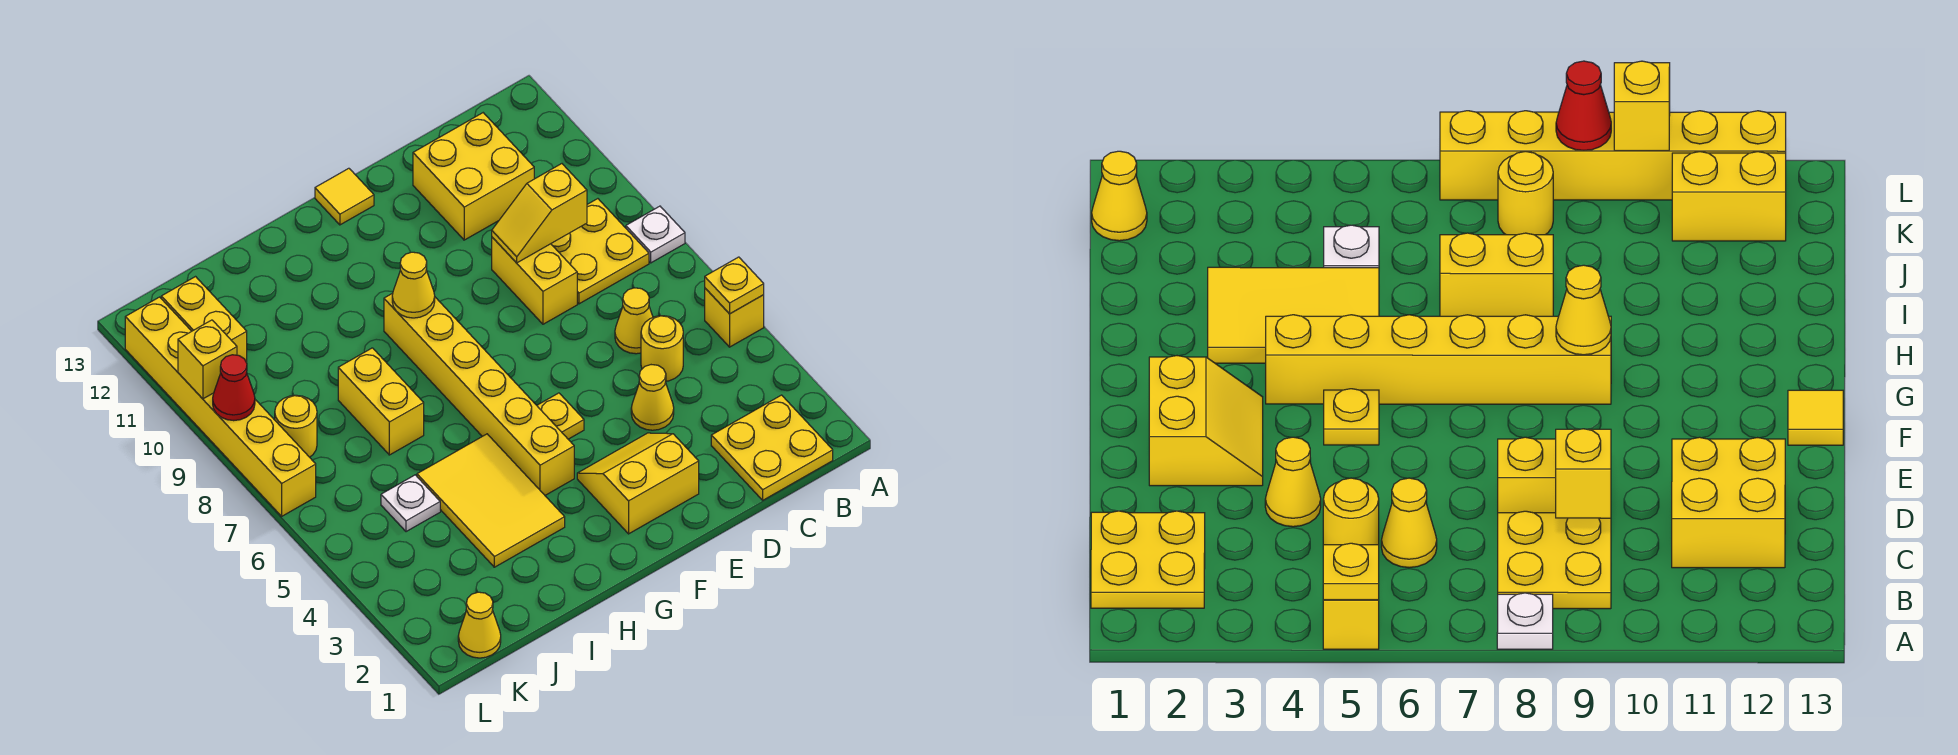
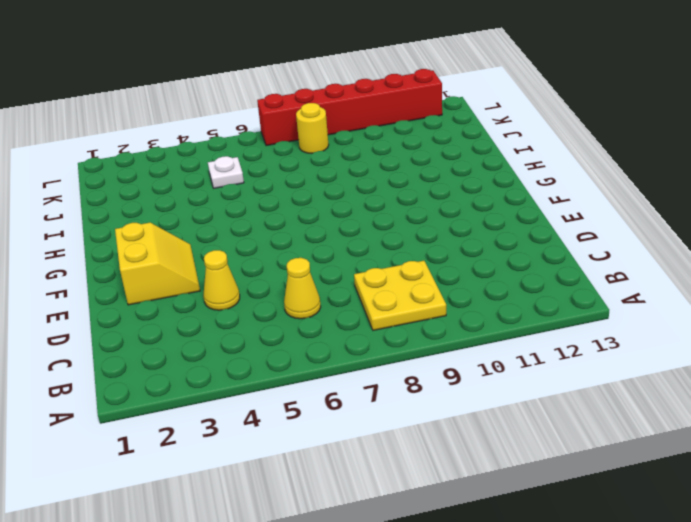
red 1x6 brick [257,69,442,146] -> yellow 1x6 brick [125,297,316,516]
none -> yellow 1x1 brick [705,288,764,347]
none -> white 1x1 plate [626,206,685,263]
none -> yellow 2x2 plate [711,395,833,500]

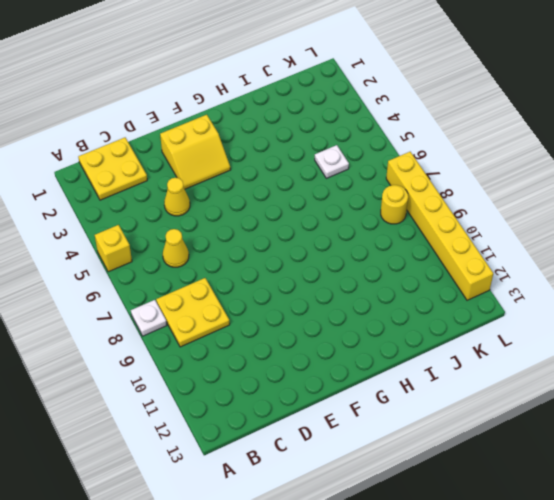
none -> yellow 1x1 round brick [641,316,683,381]
none -> yellow 2x2 brick [413,113,534,240]
none -> yellow 1x2 brick [492,237,577,324]

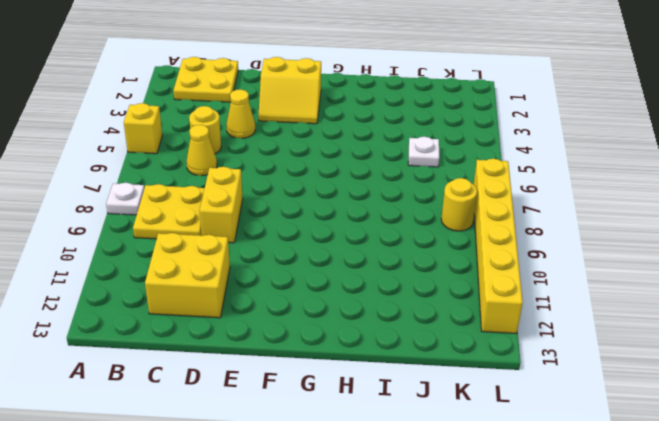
none -> yellow 1x1 plate [537,393,584,439]
none -> yellow 1x1 tile [315,168,374,225]
none -> yellow 1x6 brick [384,293,574,495]

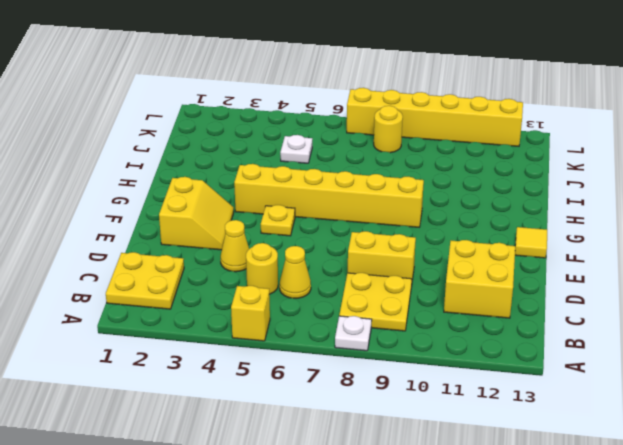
none -> yellow 2x3 tile [417,434,565,567]
none -> yellow 1x2 brick [338,348,424,455]
none -> yellow 1x1 cone [458,592,501,658]

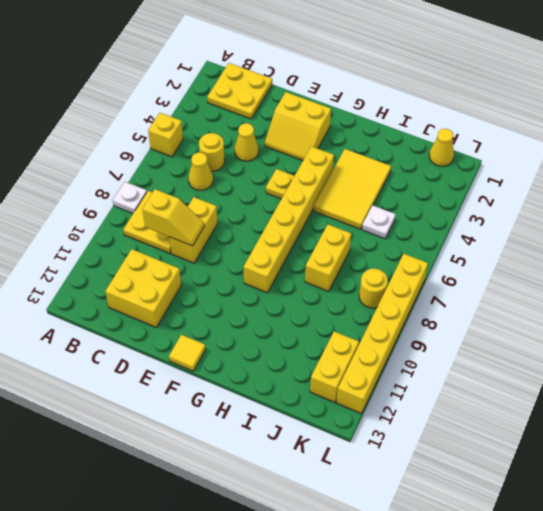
none -> yellow 1x1 plate [705,257,764,314]
none -> yellow 1x1 cone [392,252,435,318]
none -> red 1x1 cone [213,355,255,421]

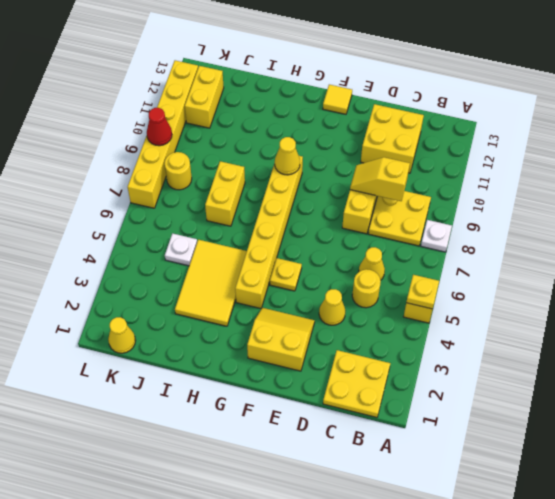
none -> yellow 1x1 brick [178,320,237,399]

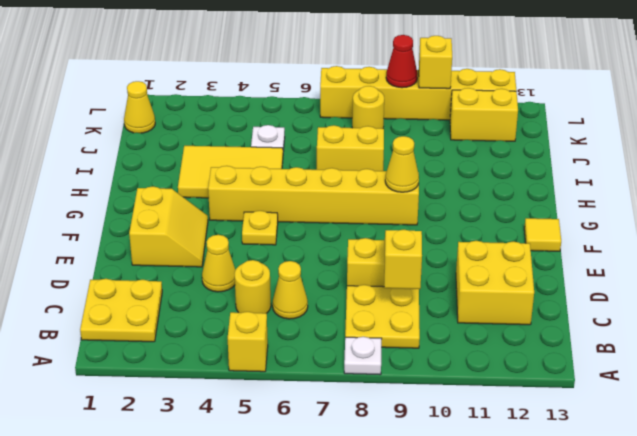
none -> yellow 1x1 plate [705,257,764,314]

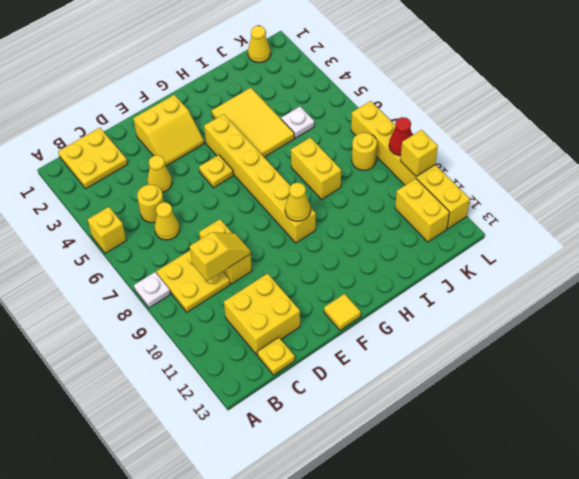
yellow 1x1 plate [257,337,295,375] -> yellow 1x1 plate moved to [705,257,764,314]

